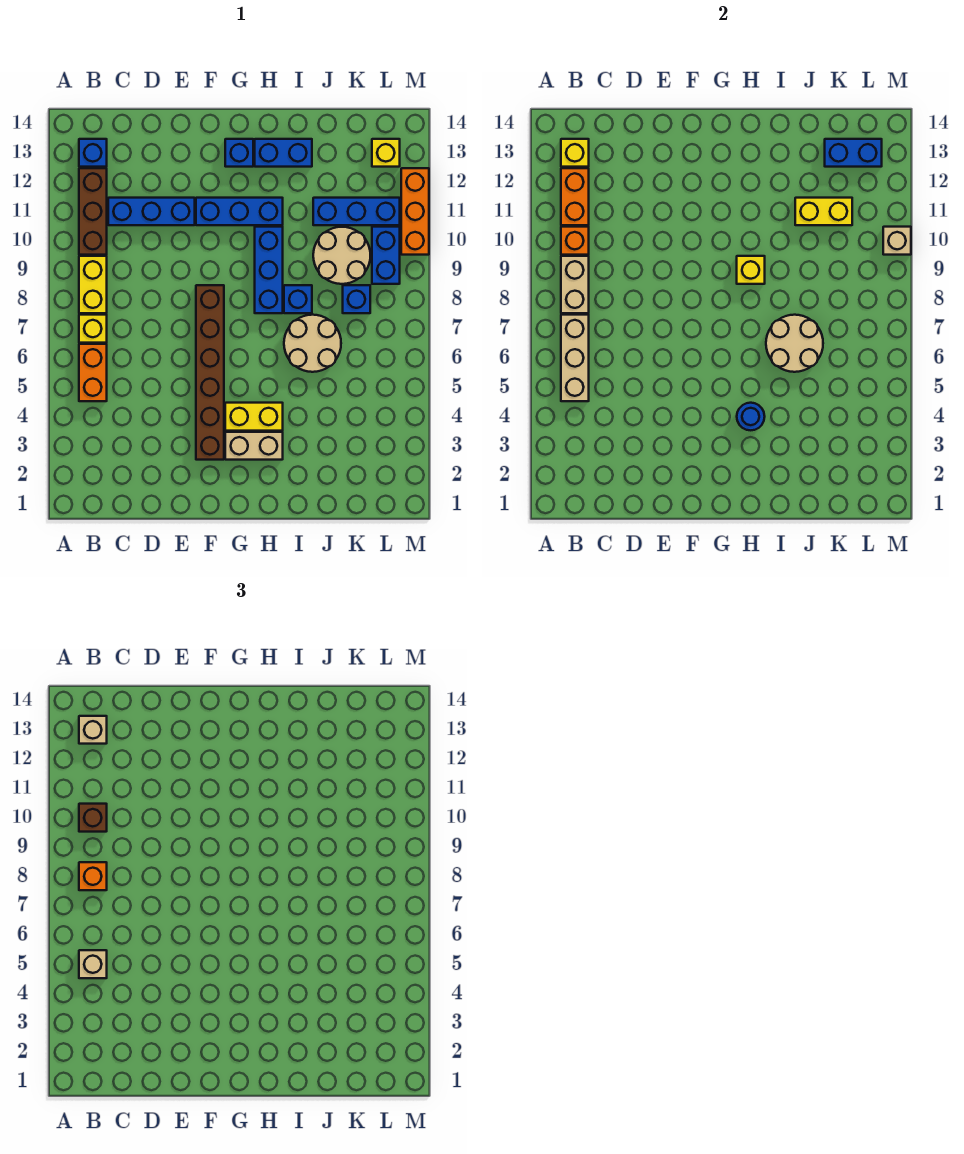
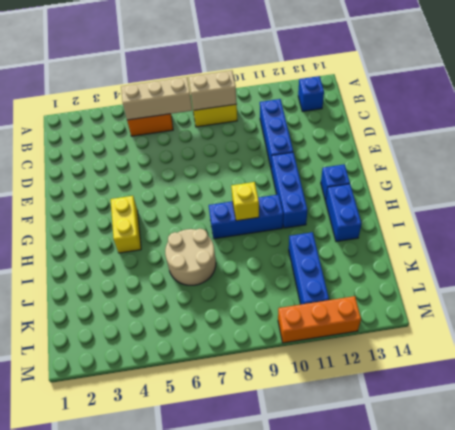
none -> yellow 1x1 brick [79,315,107,343]
none -> brown 1x3 brick [79,168,107,255]
none -> brown 1x6 brick [196,285,224,460]
none -> tan 1x2 brick [225,432,283,460]

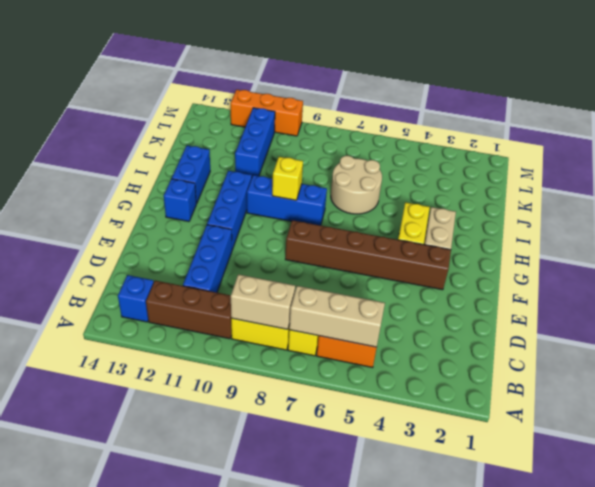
none -> blue 1x1 brick [284,285,312,313]
none -> tan 2x2 round brick [313,227,370,284]
none -> blue 1x1 brick [343,285,370,313]
none -> blue 1x2 brick [372,227,400,284]

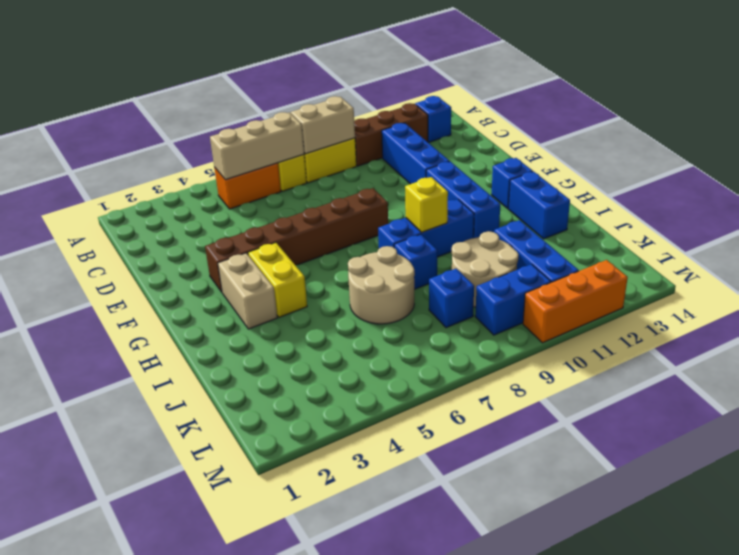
none -> yellow 1x1 brick [372,139,400,167]
none -> orange 1x1 brick [561,227,589,255]
none -> orange 1x2 brick [561,168,589,225]
none -> yellow 1x1 brick [561,139,589,167]

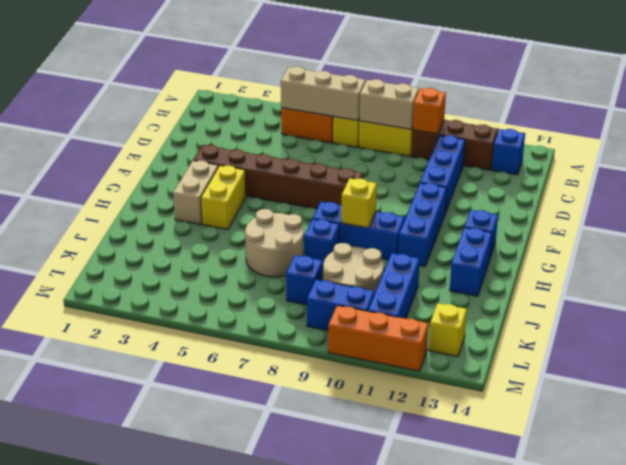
none -> orange 1x2 brick [561,168,589,225]
none -> yellow 1x1 brick [561,139,589,167]
none -> blue 1x1 round brick [737,403,765,430]
none -> tan 2x2 round brick [766,315,823,372]

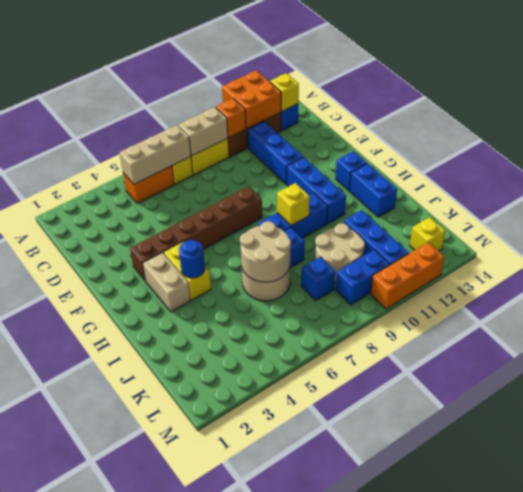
orange 2x2 brick [222,70,281,129] -> orange 1x2 brick [561,168,589,225]
none -> yellow 1x2 brick [795,198,852,225]
none -> blue 1x2 brick [825,139,882,167]
none -> tan 1x1 brick [883,227,911,255]
none -> tan 1x1 brick [79,950,107,978]

